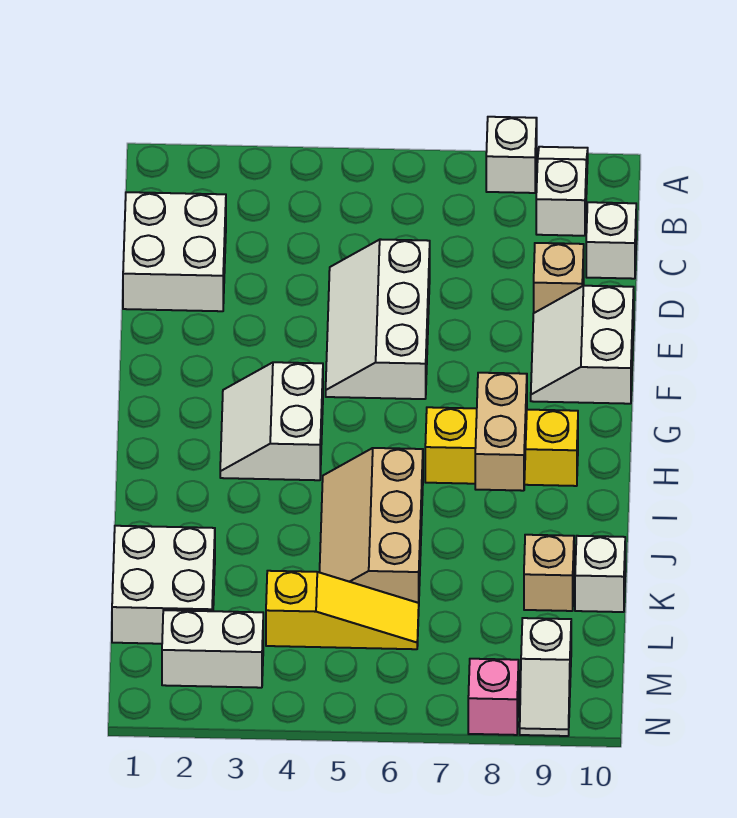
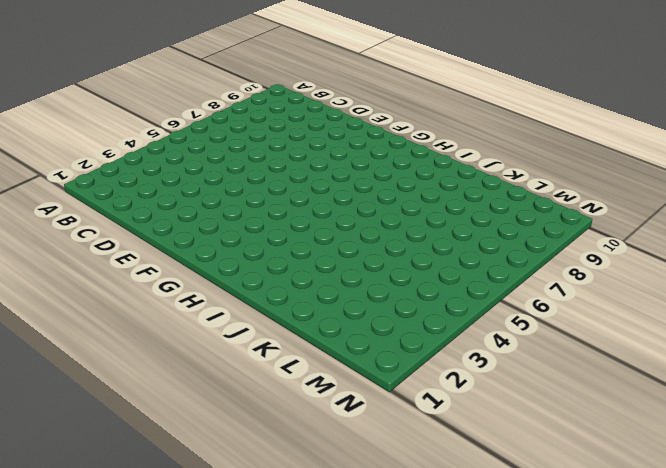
none -> white 1x1 brick [486,117,537,193]
none -> white 1x2 slope [536,147,588,236]
none -> white 2x2 brick [123,192,226,311]

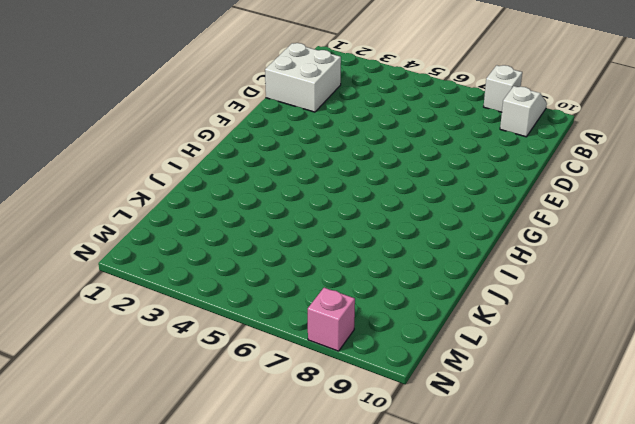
none -> white 1x1 brick [586,202,636,279]
none -> white 2x3 slope [326,239,430,399]
none -> tan 1x1 brick [534,243,584,313]

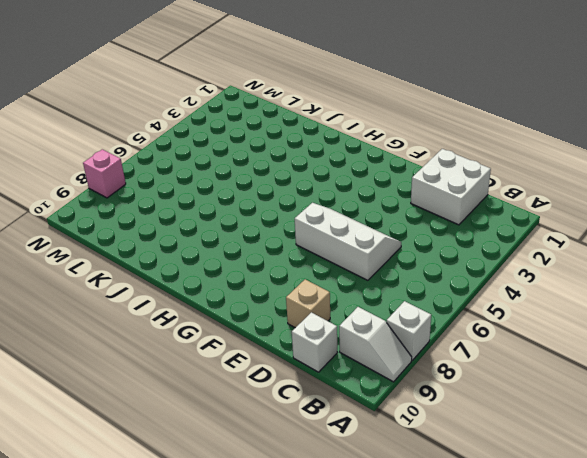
none -> white 2x2 slope [531,286,634,404]
none -> white 2x2 slope [220,362,323,480]
none -> yellow 1x3 brick [425,407,578,486]

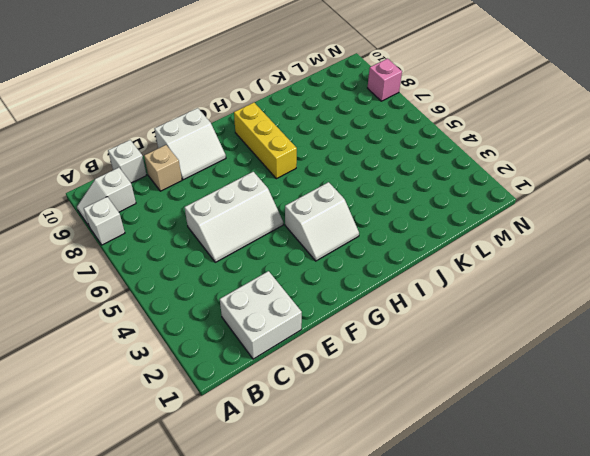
none -> tan 2x3 slope [320,448,423,603]
none -> white 2x2 brick [112,526,215,644]
none -> tan 1x1 brick [524,535,574,611]

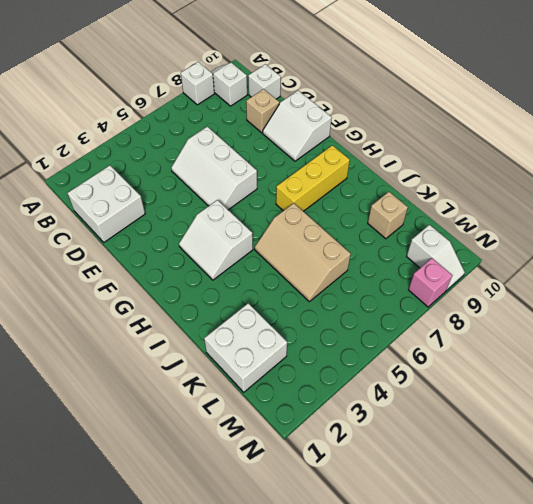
none -> white 1x1 brick [575,536,625,612]
none -> yellow 1x3 slope [266,571,419,649]
none -> white 1x2 brick [162,610,263,688]

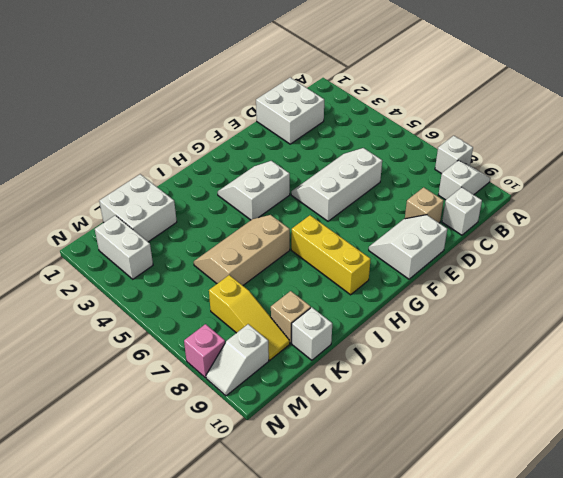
yellow 1x3 slope [209,275,290,360] -> yellow 1x3 slope moved to [266,571,419,649]
none -> tan 1x2 brick [475,373,527,491]

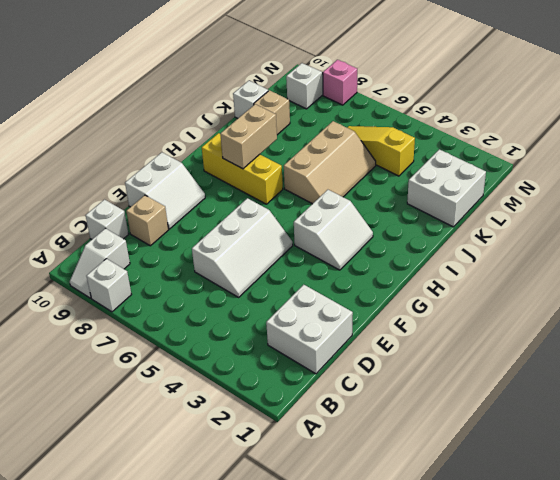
none -> white 1x2 brick [162,610,263,688]

